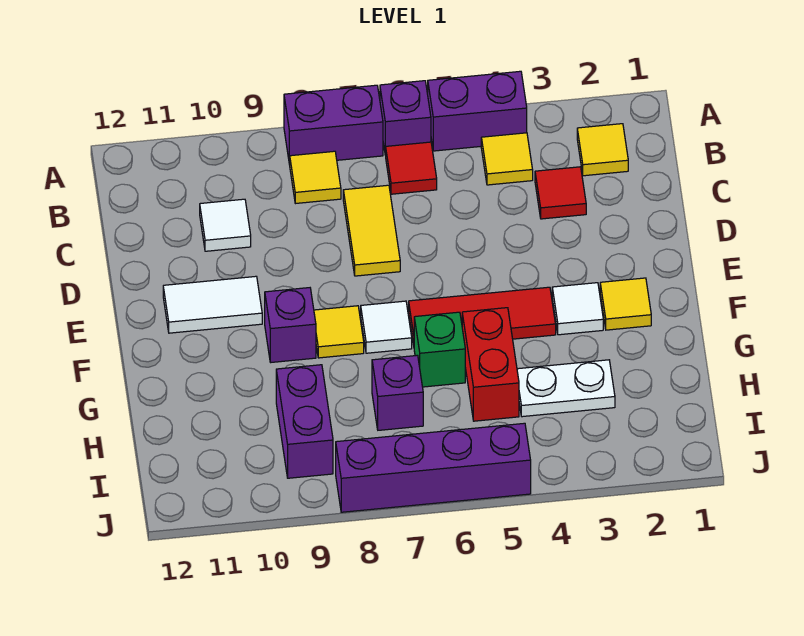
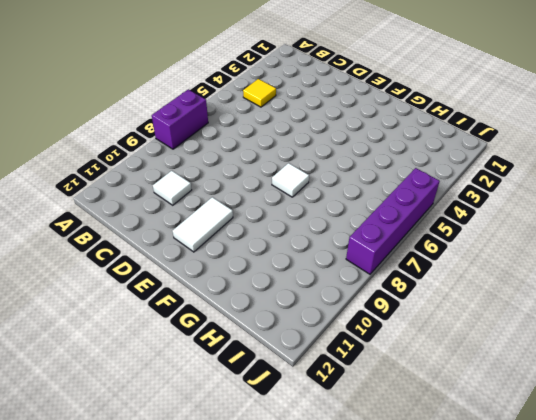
none -> purple 1x2 brick [428,71,527,151]
none -> purple 1x1 brick [380,81,431,155]
none -> yellow 1x1 tile [577,124,628,176]

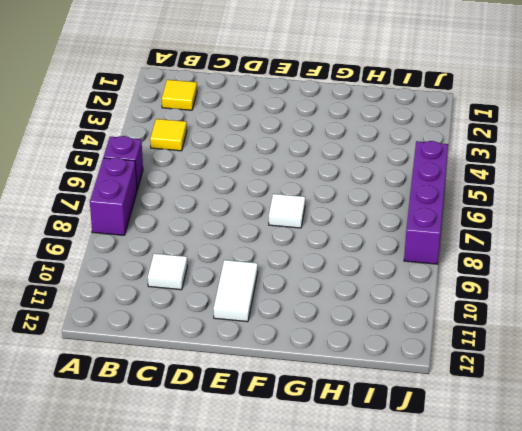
none -> purple 1x2 brick [428,71,527,151]
none -> red 1x1 tile [386,142,437,194]
none -> yellow 1x1 tile [290,151,341,204]

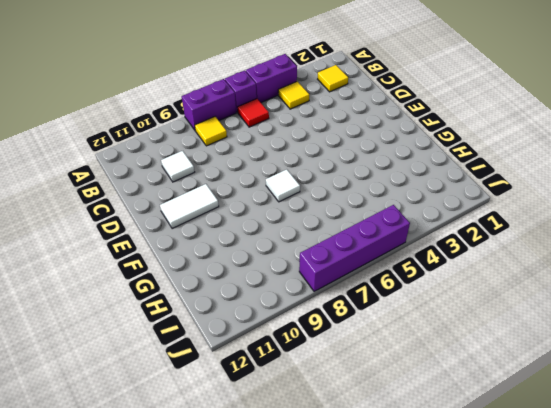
none -> red 1x1 tile [535,167,586,219]
none -> yellow 1x2 tile [343,185,400,276]
none -> yellow 1x1 tile [600,278,651,330]

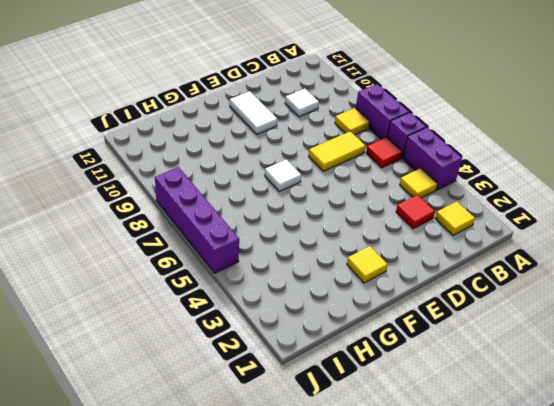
none -> white 1x1 tile [552,283,603,335]
none -> red 1x3 tile [409,287,556,345]
none -> yellow 1x1 tile [314,306,364,358]

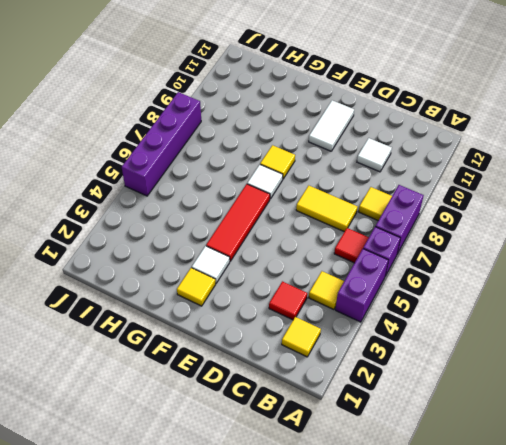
none -> purple 1x1 brick [265,288,316,362]
none -> red 1x2 brick [462,308,519,421]
none -> green 1x1 brick [414,312,465,387]

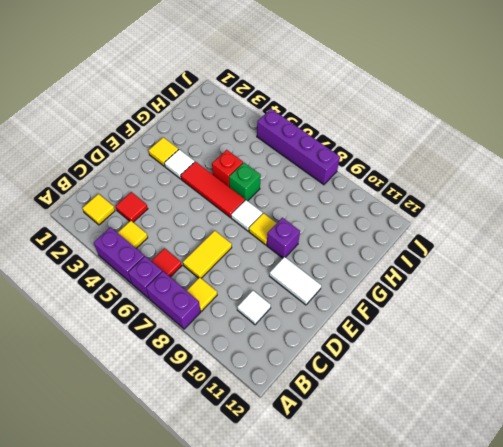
red 1x1 brick [212,150,243,187] -> red 1x2 brick [462,308,519,421]
none -> white 1x2 plate [517,360,615,417]
none -> purple 1x1 brick [372,355,423,430]
none -> purple 1x2 brick [276,365,333,478]

